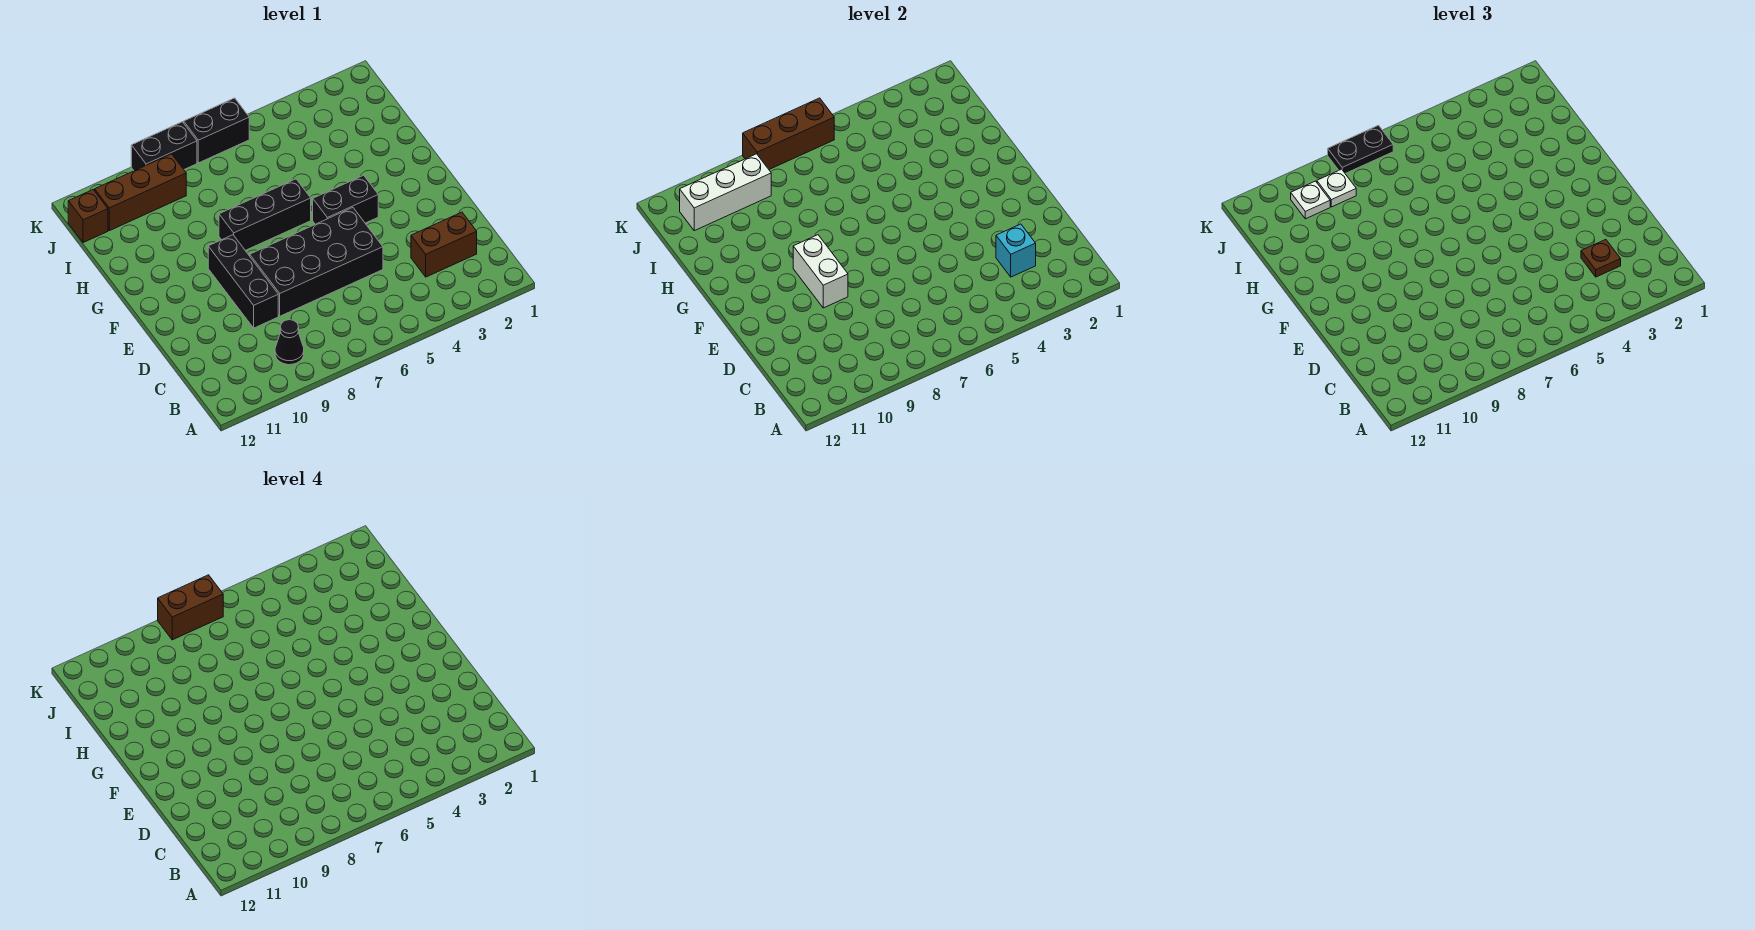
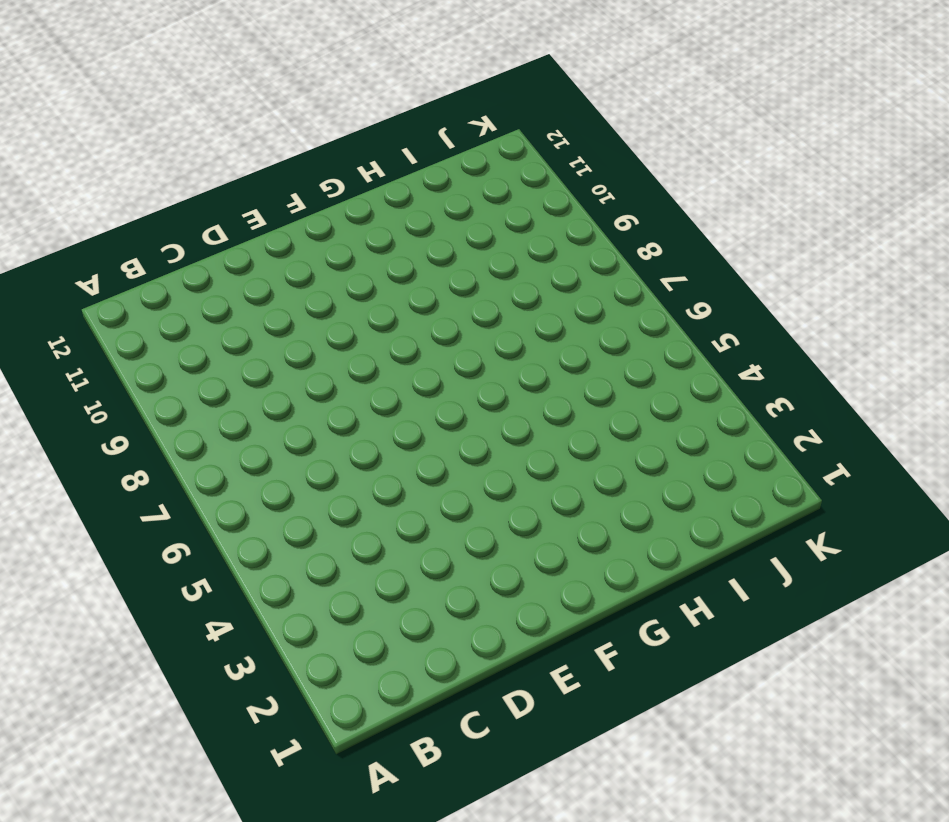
none -> black 1x1 cone [275,320,304,365]
none -> brown 1x2 brick [411,212,477,277]
none -> black 2x4 brick [250,208,383,316]

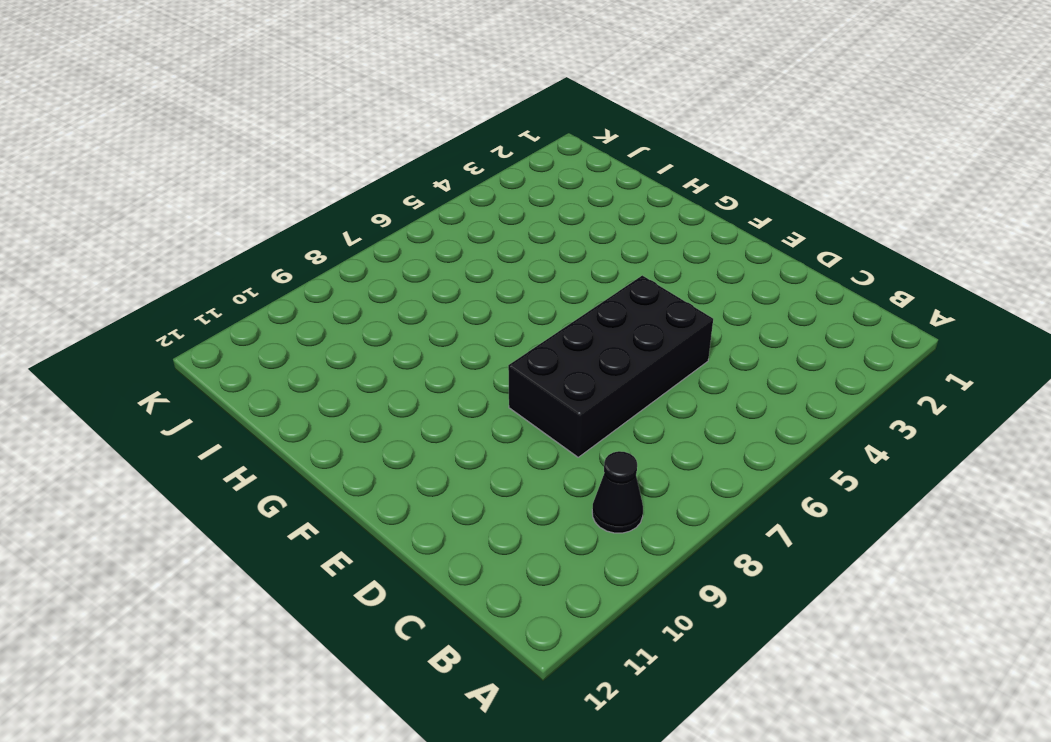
none -> brown 1x2 brick [411,212,477,277]
none -> black 1x3 brick [208,235,278,328]
none -> black 1x2 brick [313,175,378,224]

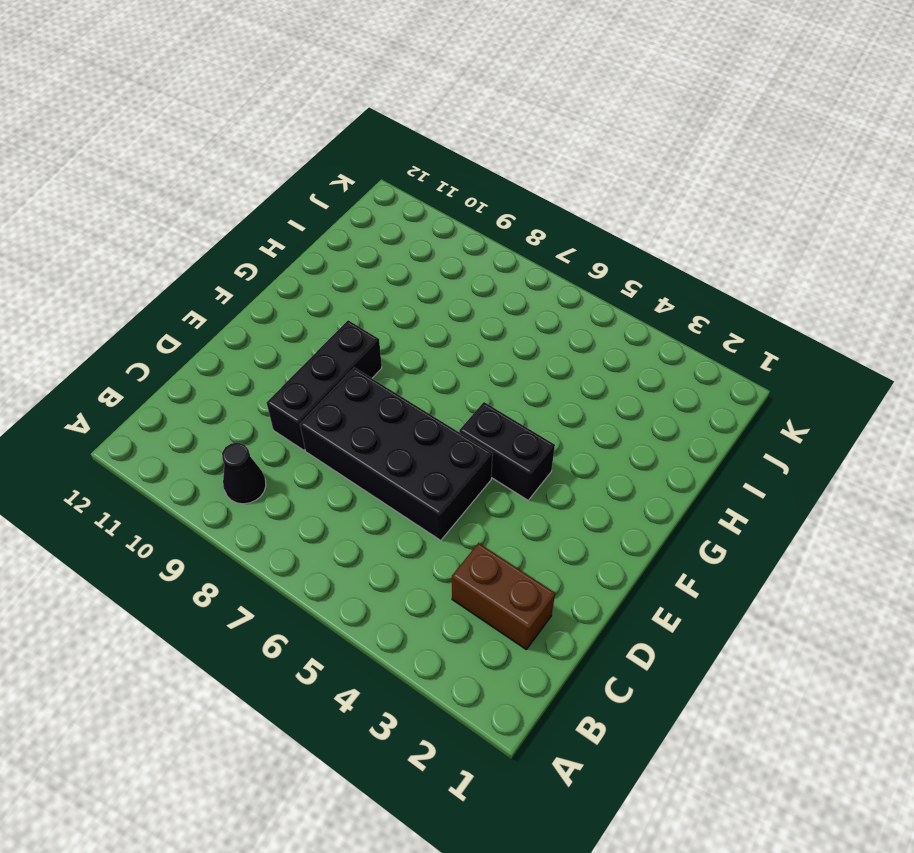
none -> black 1x3 brick [219,179,311,250]
none -> brown 1x3 brick [95,154,186,231]
none -> brown 1x1 brick [68,190,108,243]

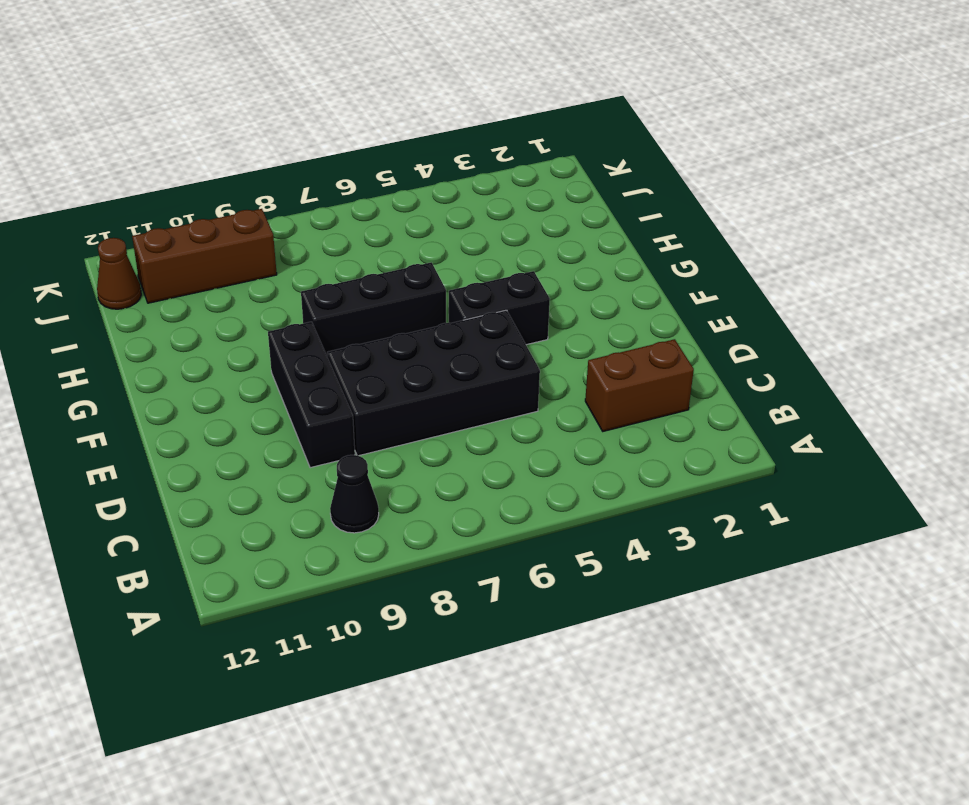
brown 1x1 cone [97,238,141,309] -> brown 1x1 brick [68,190,108,243]
none -> black 1x2 brick [184,98,249,163]
none -> black 1x2 brick [131,122,197,171]
none -> cyan 1x1 brick [996,224,1036,277]

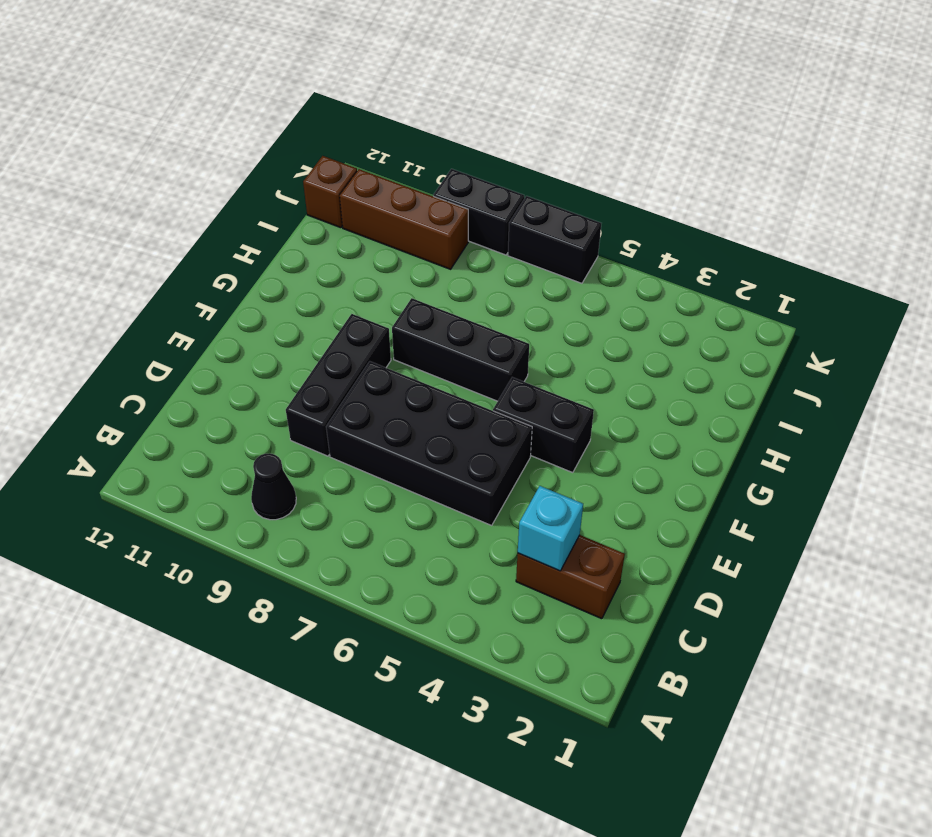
none -> white 1x2 brick [793,235,848,308]
none -> white 1x3 brick [680,154,771,231]
none -> brown 1x3 brick [743,98,834,169]

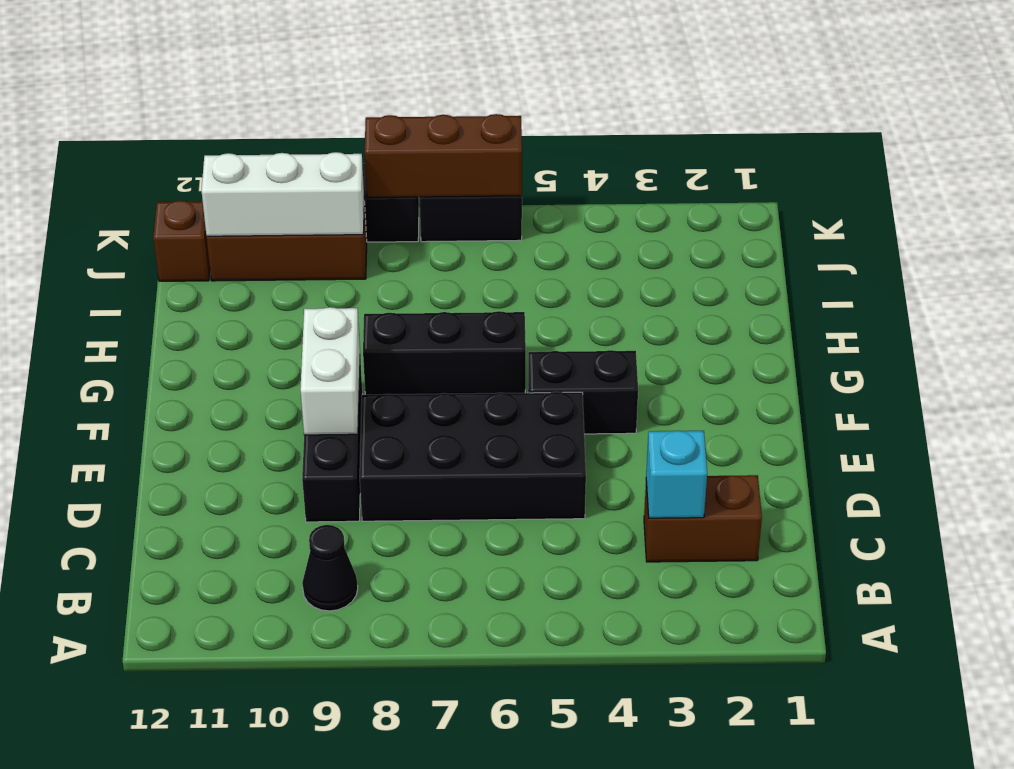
none -> brown 1x1 plate [1581,240,1621,277]
none -> white 1x1 plate [1317,169,1356,207]
none -> white 1x1 plate [1291,181,1330,219]

